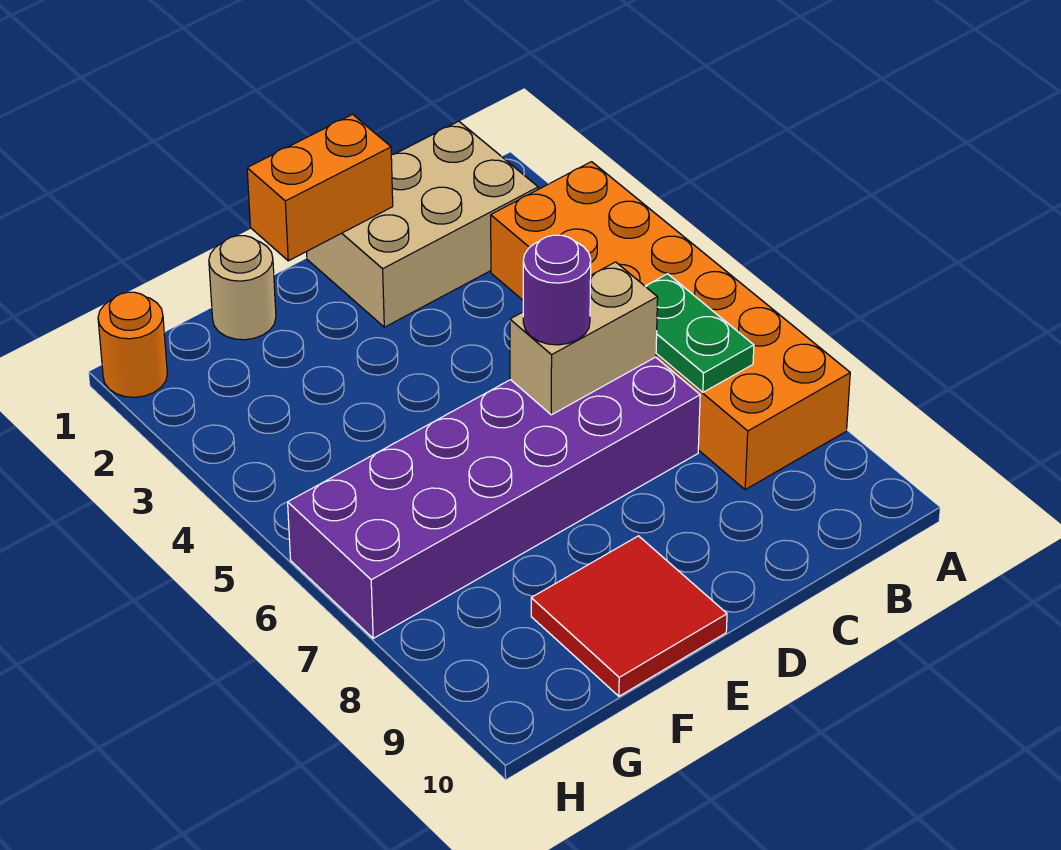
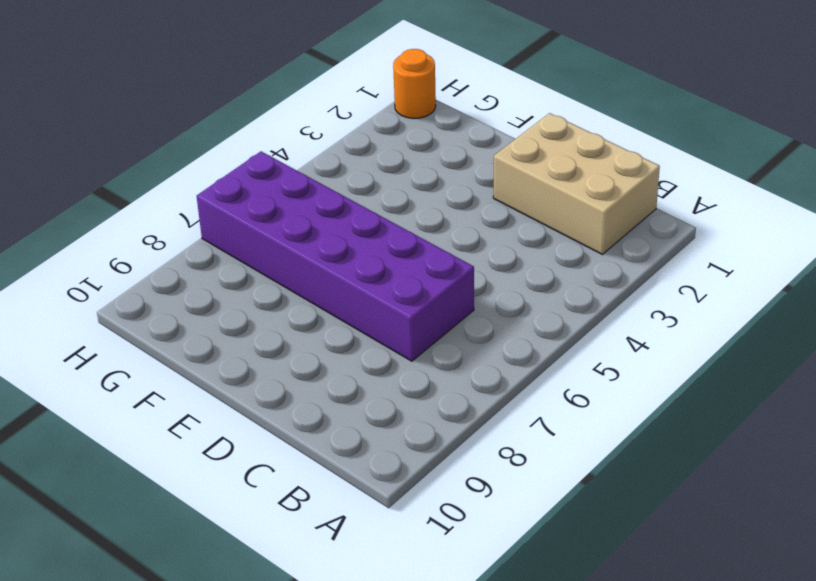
none -> orange 2x6 brick [491,162,850,490]
none -> red 2x2 tile [531,536,727,696]

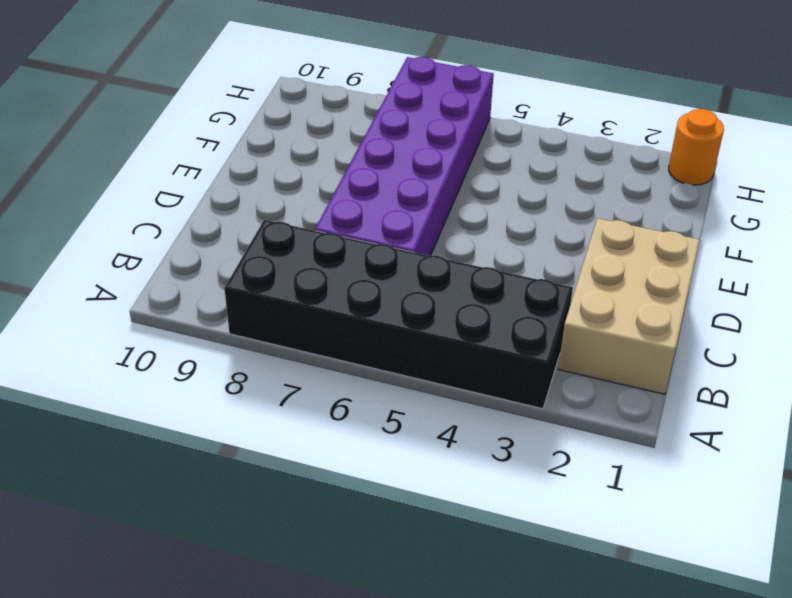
black 2x6 brick [224,220,573,409] -> orange 2x6 brick [491,162,850,490]
none -> red 2x2 tile [531,536,727,696]
none -> tan 1x1 round brick [209,236,276,340]

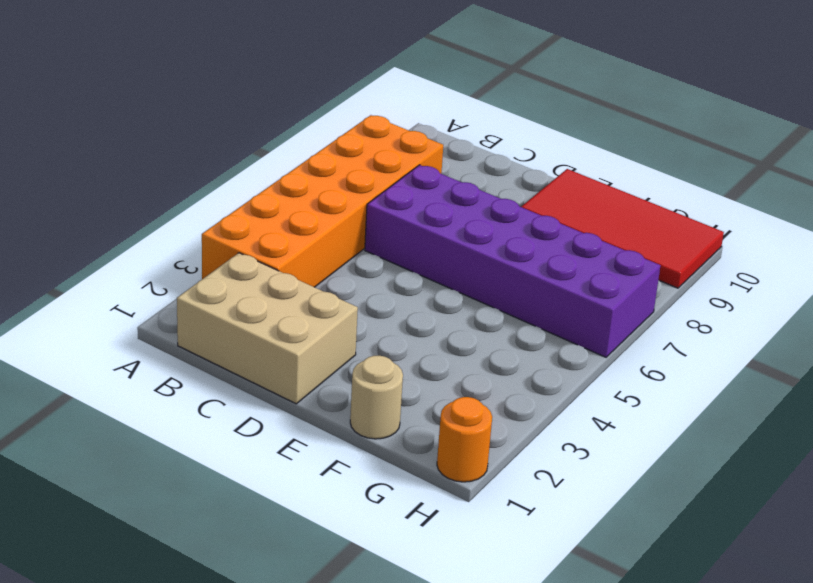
red 2x4 tile [521,169,724,288] -> red 2x2 tile [531,536,727,696]
none -> green 1x2 plate [645,274,754,392]
none -> tan 1x2 brick [510,262,658,415]

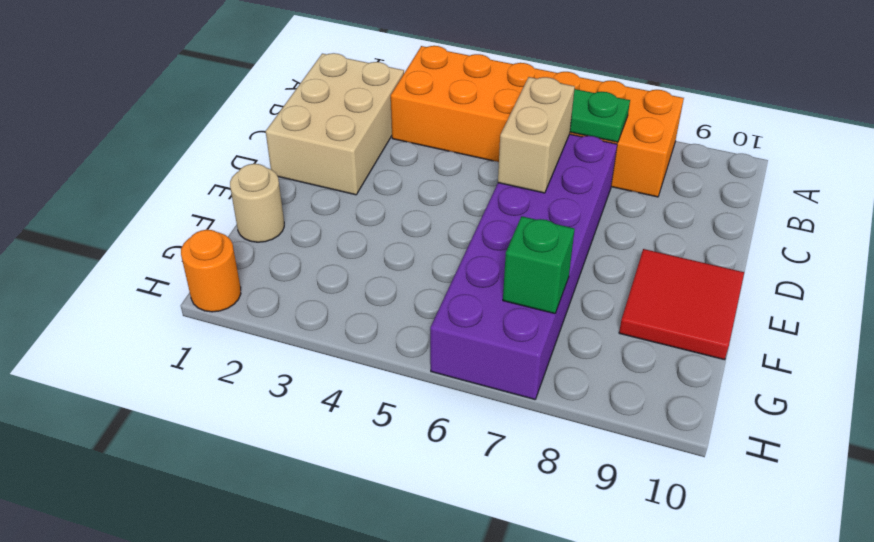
green 1x1 brick [503,216,575,314] -> none
none -> orange 1x2 brick [247,114,393,261]
none -> purple 1x1 round brick [523,235,591,345]

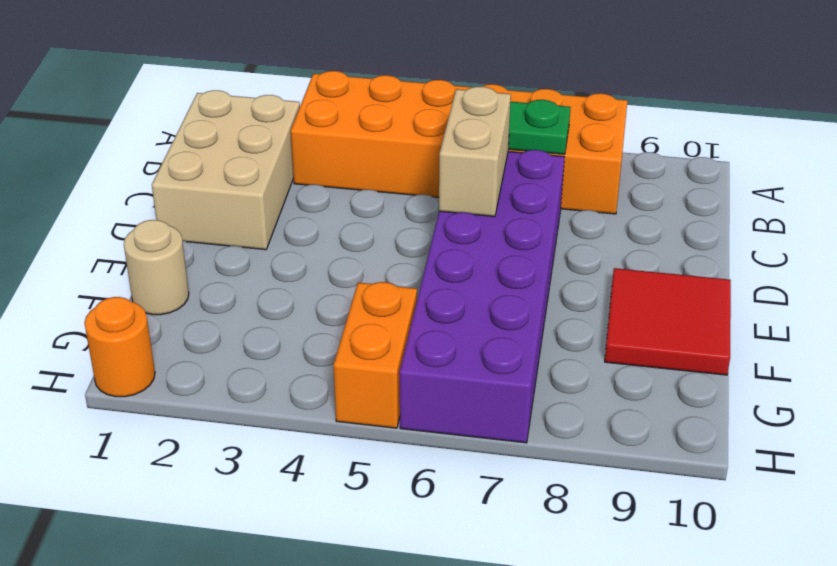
orange 1x2 brick [333,282,417,428] -> orange 1x2 brick moved to [247,114,393,261]
none -> purple 1x1 round brick [523,235,591,345]

